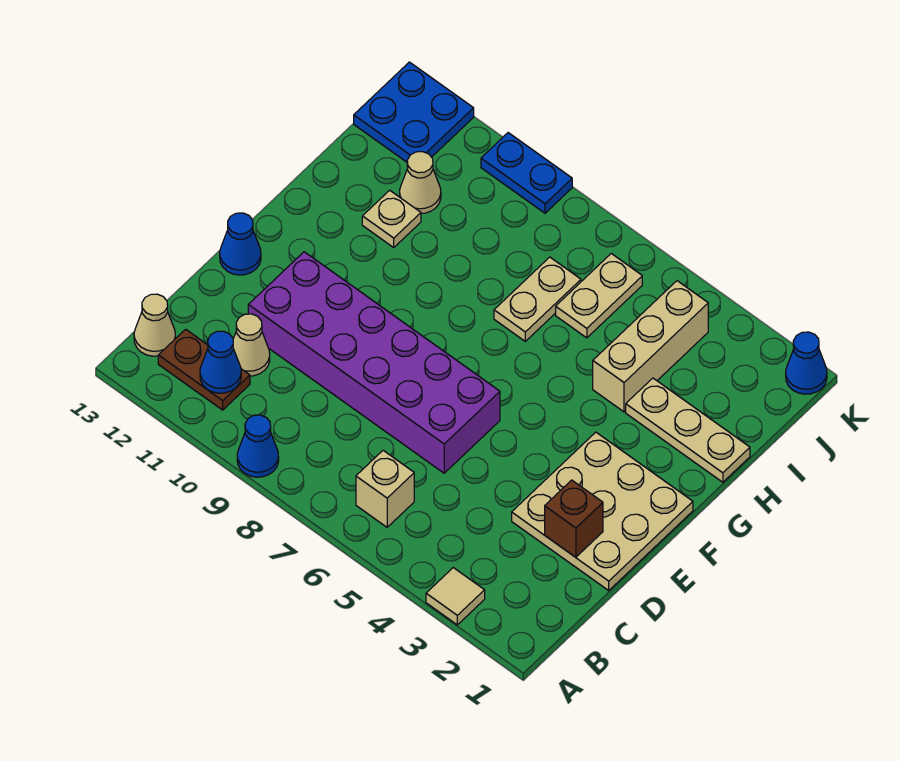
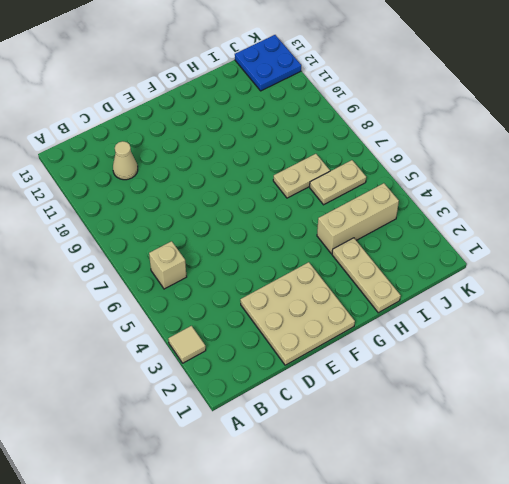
none -> blue 1x1 cone [237,415,279,477]
none -> brown 1x2 plate [158,329,250,410]
none -> tan 1x1 cone [134,294,175,356]

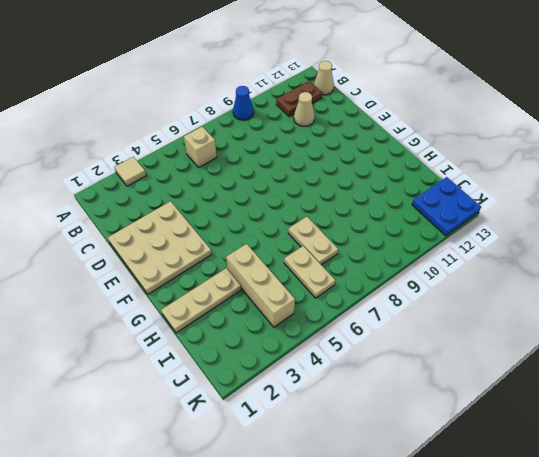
none -> purple 2x6 brick [248,252,500,473]
none -> blue 1x1 cone [220,213,261,275]
none -> tan 1x1 plate [362,190,421,247]

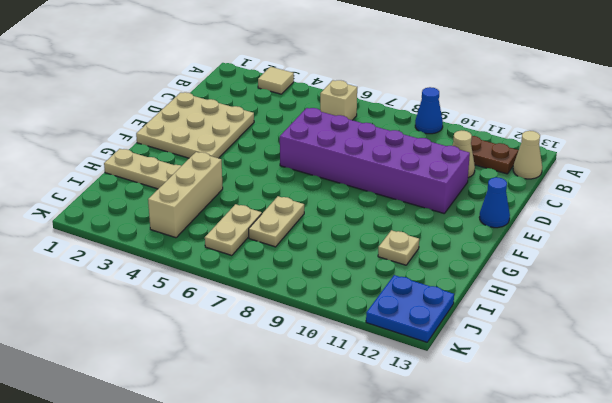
none -> tan 1x1 cone [400,152,441,214]
none -> blue 1x1 cone [786,332,827,394]
none -> blue 1x2 plate [481,133,572,213]

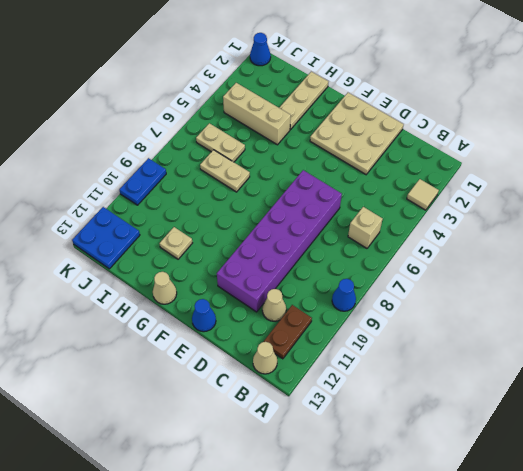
tan 1x1 cone [153,272,177,304] -> tan 1x1 cone moved to [400,152,441,214]
none -> blue 1x1 cone [200,331,241,393]
none -> brown 1x1 brick [545,480,603,557]

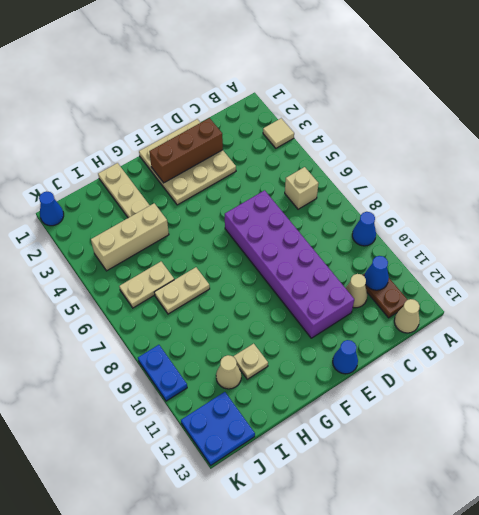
brown 1x3 brick [149,118,223,183] -> brown 1x1 brick [545,480,603,557]

